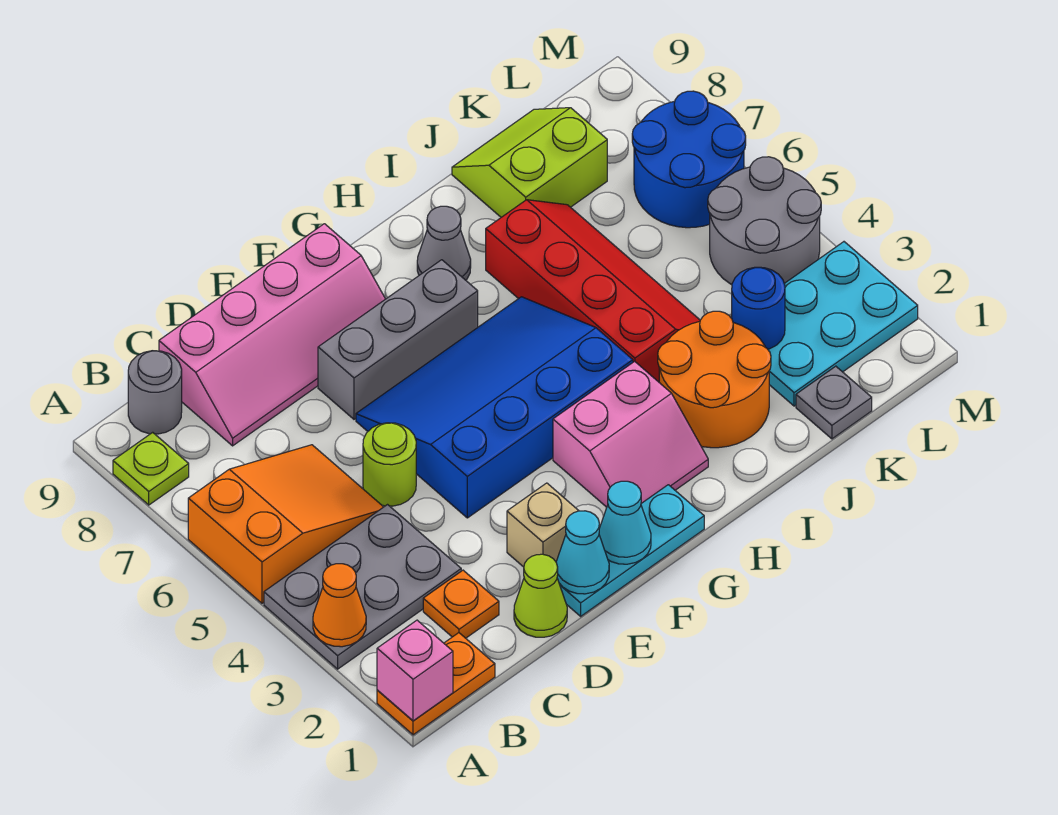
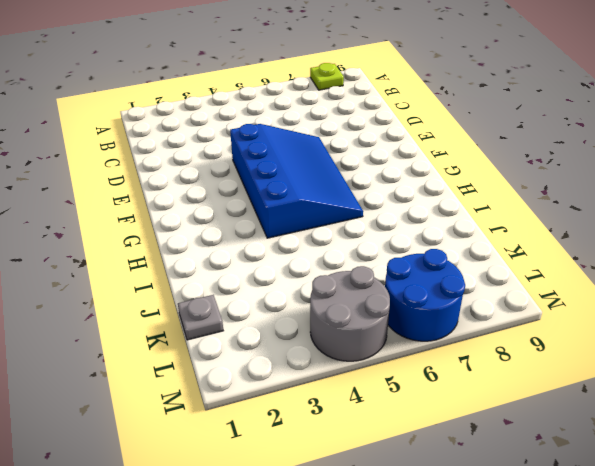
none -> orange 1x2 plate [377,633,495,735]
none -> grey 2x3 plate [264,505,461,669]
none -> orange 2x3 slope [188,445,383,603]

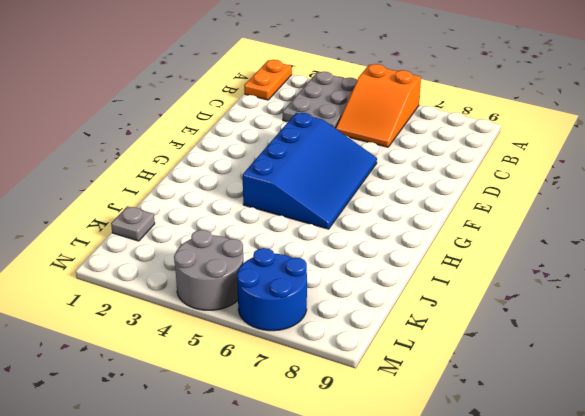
none -> lime 1x1 plate [113,432,189,505]
none -> grey 1x1 round brick [128,351,182,434]
none -> orange 1x1 plate [423,570,499,638]

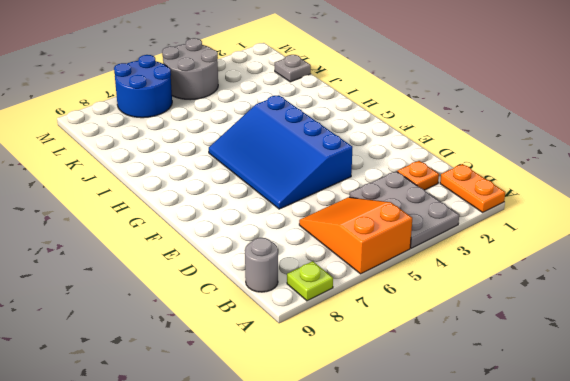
none -> pink 2x4 slope [159,224,385,446]
none -> lime 1x1 cone [514,554,567,637]
none -> lime 1x1 round brick [363,423,416,506]

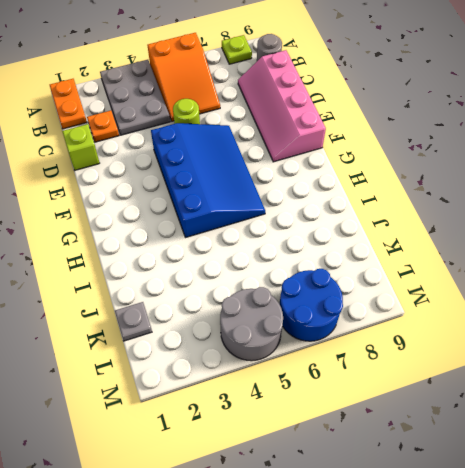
lime 1x1 brick [62,124,100,170] -> lime 1x1 cone [514,554,567,637]
none -> cyan 1x3 plate [559,485,704,616]
none -> tan 1x1 brick [507,483,579,567]
none -> grey 1x3 brick [318,260,478,419]

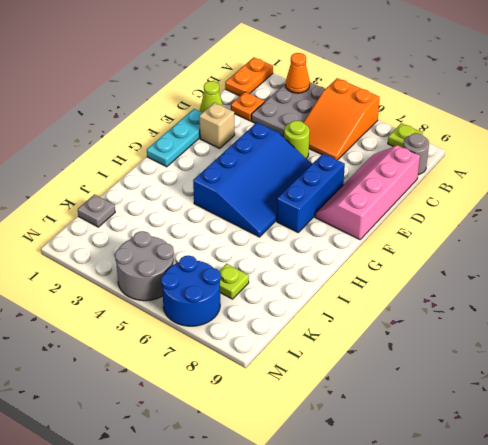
blue 1x3 brick [277,154,345,232] -> grey 1x3 brick [318,260,478,419]
lime 1x1 plate [220,264,249,299] -> none
none -> pink 2x2 slope [553,361,708,507]
none -> grey 1x1 cone [417,206,471,280]
none -> orange 2x2 round brick [658,311,771,448]

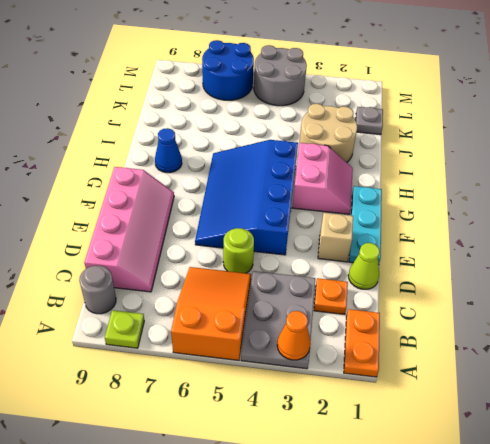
blue 1x1 cone [155,128,182,173] -> grey 1x1 cone [417,206,471,280]
tan 2x2 round brick [300,104,357,162] -> orange 2x2 round brick [658,311,771,448]
none -> grey 1x3 brick [318,260,478,419]
none -> red 2x4 slope [486,200,700,382]
none -> lime 2x2 slope [452,108,607,217]

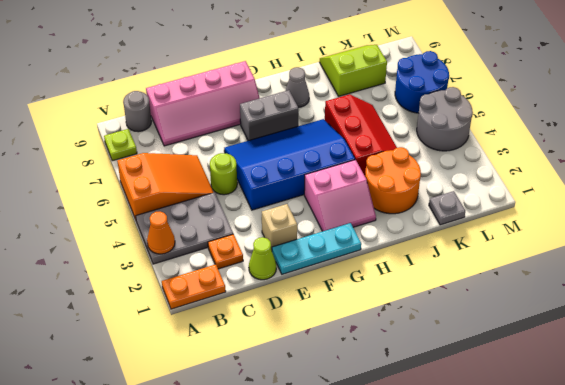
grey 1x2 brick [240,90,298,141] -> grey 1x3 brick [318,260,478,419]
red 2x3 slope [325,94,397,176] -> red 2x4 slope [486,200,700,382]
none -> cyan 2x3 plate [768,242,918,406]
none -> pink 1x1 brick [377,620,453,721]
none -> cyan 1x1 cone [556,511,609,594]

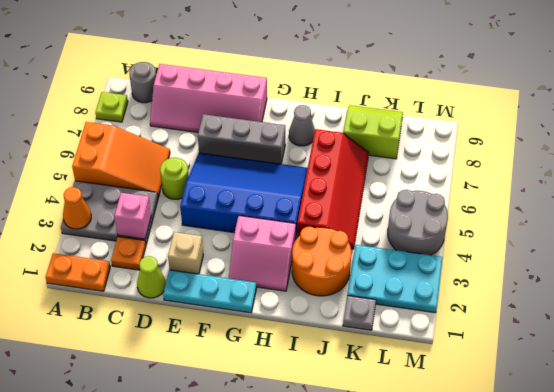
pink 1x1 brick [114,193,151,239] -> pink 1x1 brick moved to [377,620,453,721]
none -> blue 2x2 round brick [632,91,746,228]
none -> cyan 1x1 cone [556,511,609,594]
none -> cyan 1x1 cone [599,481,651,564]

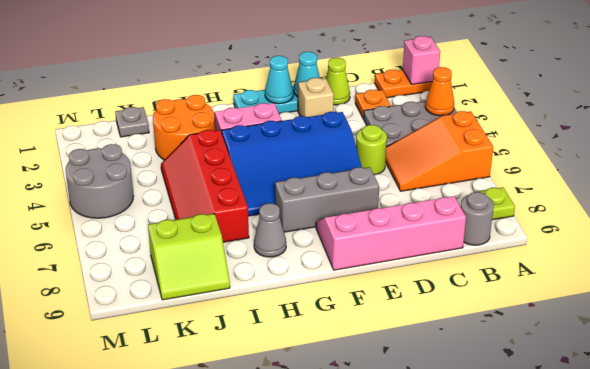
none -> cyan 2x3 plate [768,242,918,406]
none -> blue 2x2 round brick [632,91,746,228]
none -> blue 1x1 round brick [732,267,785,349]

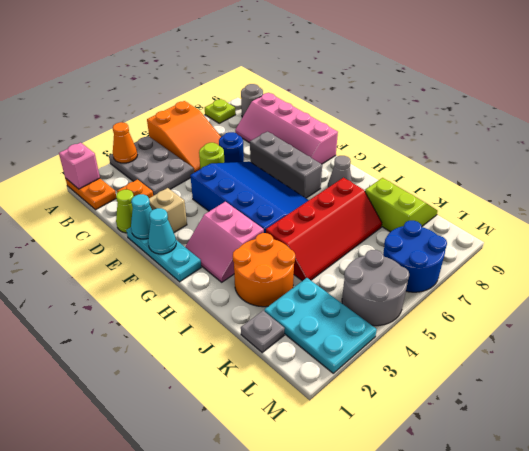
blue 1x1 round brick [219,132,244,163] -> blue 1x1 round brick moved to [732,267,785,349]

